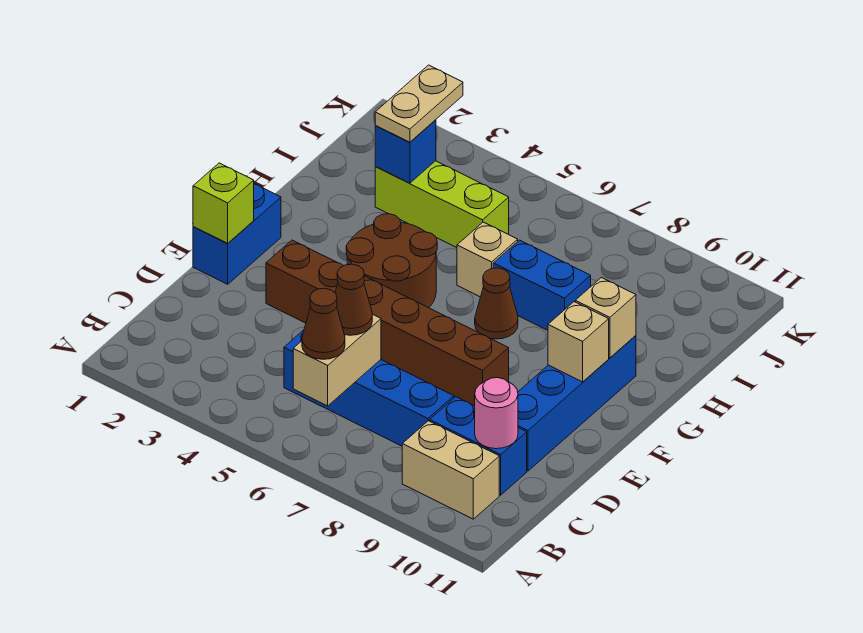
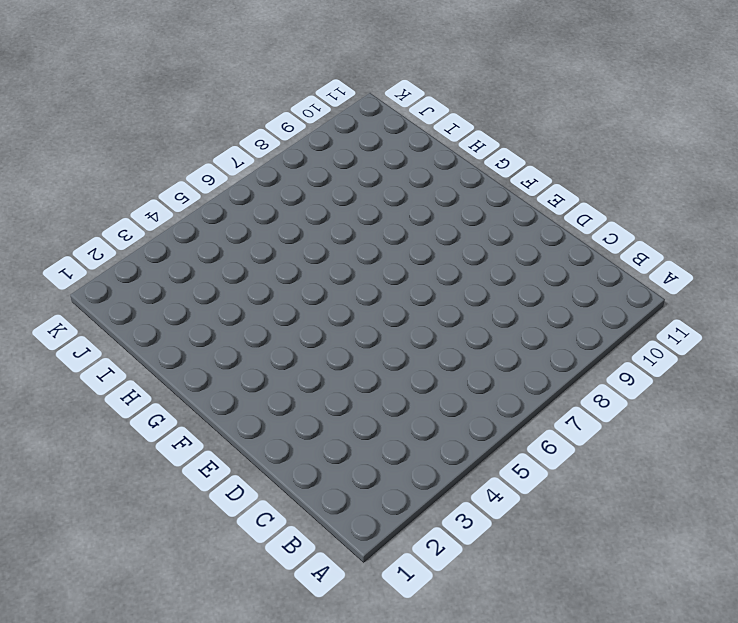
none -> tan 1x2 brick [402,421,499,519]
none -> blue 1x4 brick [284,330,454,446]
none -> blue 1x2 brick [430,397,527,495]

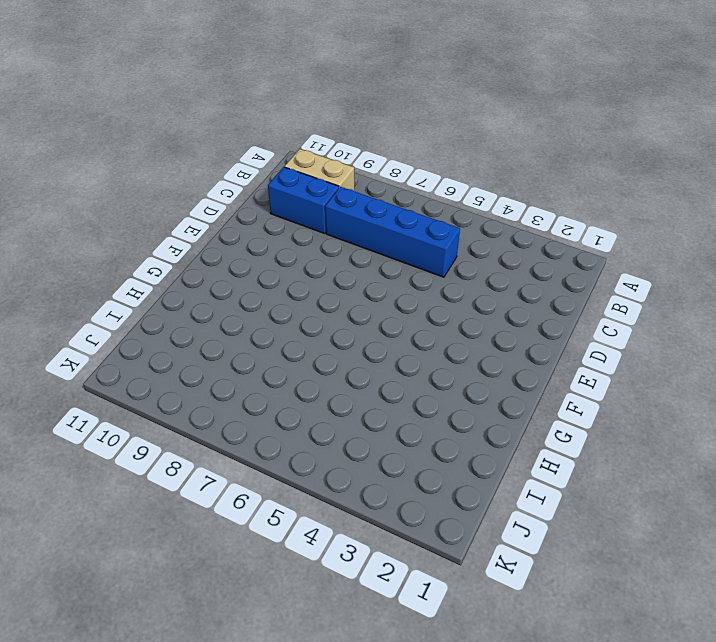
none -> blue 1x4 brick [518,336,636,471]
none -> blue 1x2 brick [193,184,281,284]
none -> brown 1x6 brick [266,240,509,406]

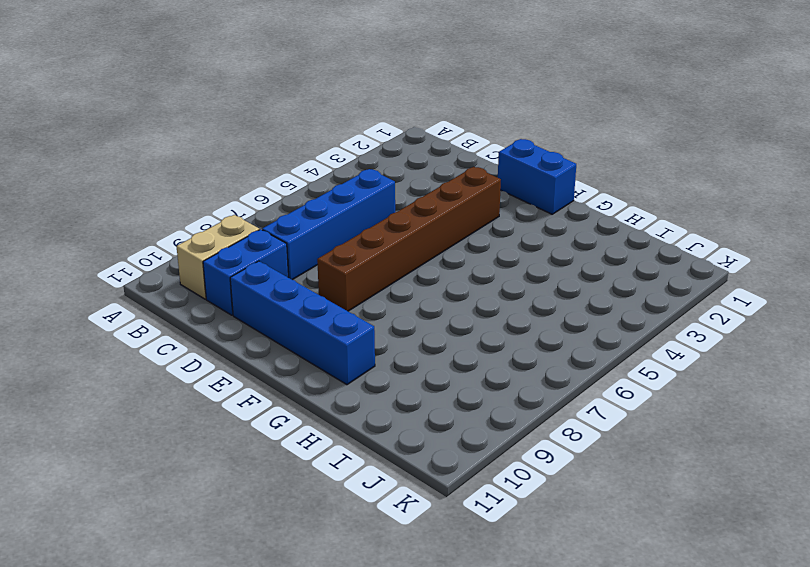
none -> brown 2x2 round brick [346,214,437,308]
none -> brown 1x1 cone [475,268,518,339]
none -> tan 1x1 brick [457,222,518,297]

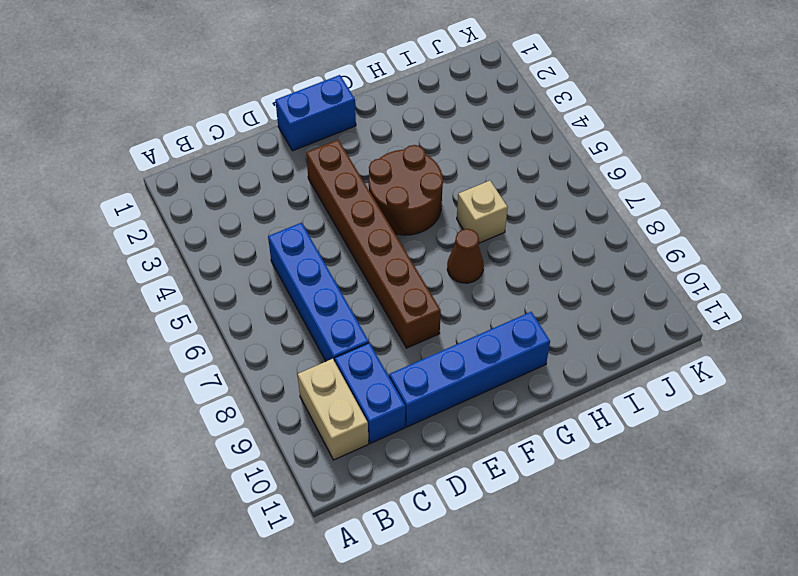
none -> blue 1x2 brick [493,240,591,330]
none -> lime 1x3 brick [375,161,509,248]
none -> tan 1x2 brick [293,314,381,406]

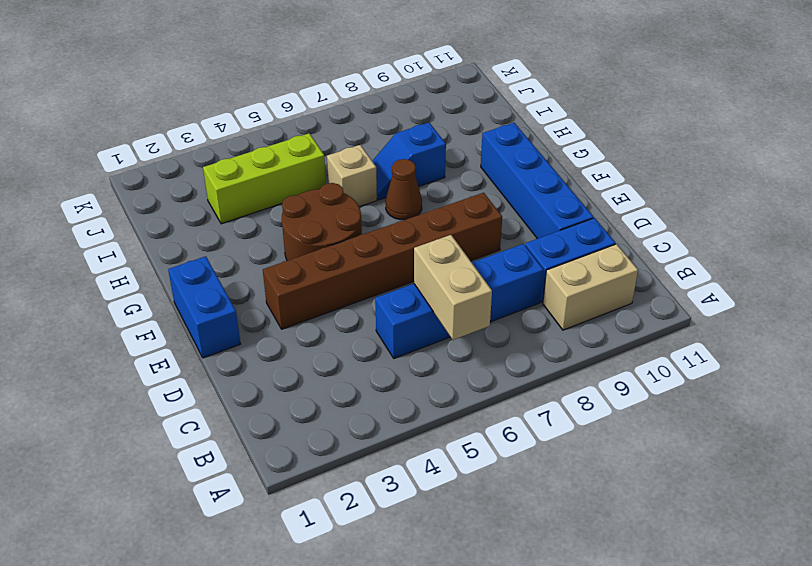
blue 1x2 slope [372,122,446,200] -> blue 1x2 brick [493,240,591,330]
none -> pink 1x1 round brick [475,378,518,449]
none -> lime 1x1 brick [193,163,254,243]
none -> tan 1x1 brick [548,302,609,382]

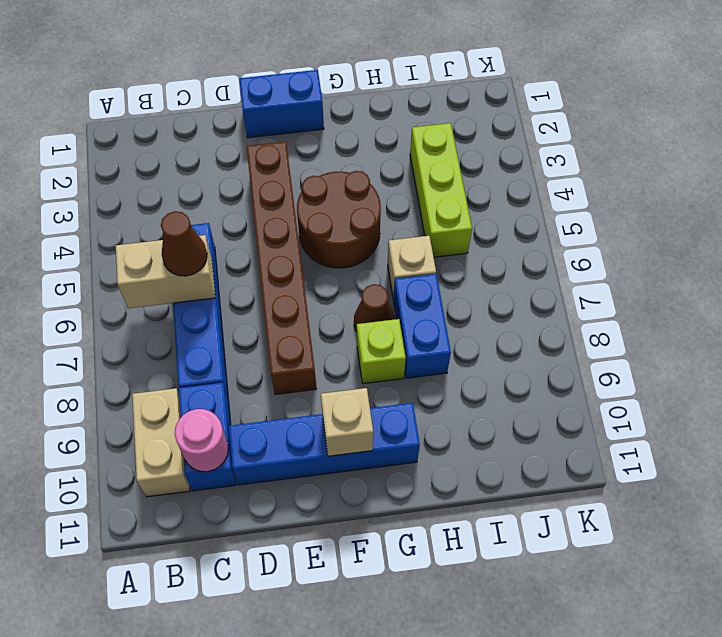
lime 1x1 brick [357,319,406,384] -> lime 1x1 brick moved to [193,163,254,243]
none -> tan 1x1 brick [575,278,636,358]
none -> blue 1x1 brick [375,120,436,183]
none -> brown 1x1 cone [302,288,345,359]

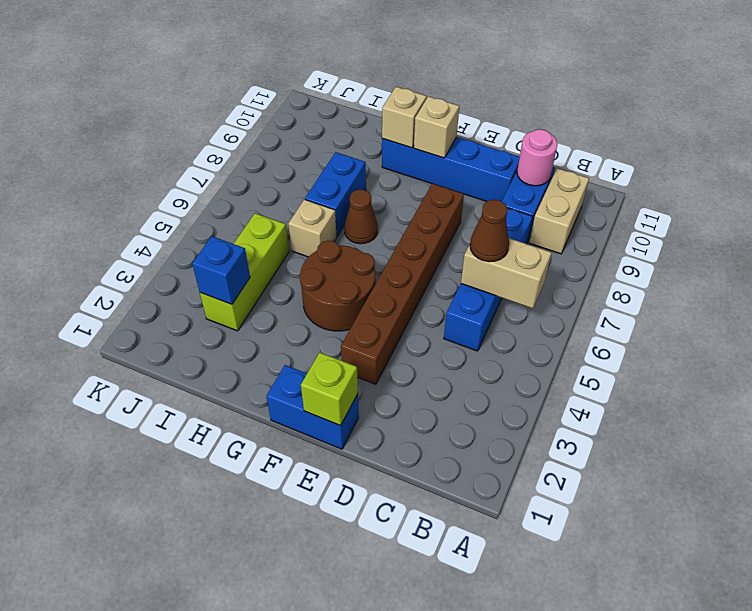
none -> brown 1x1 cone [302,288,345,359]
none -> tan 1x2 plate [375,65,463,142]

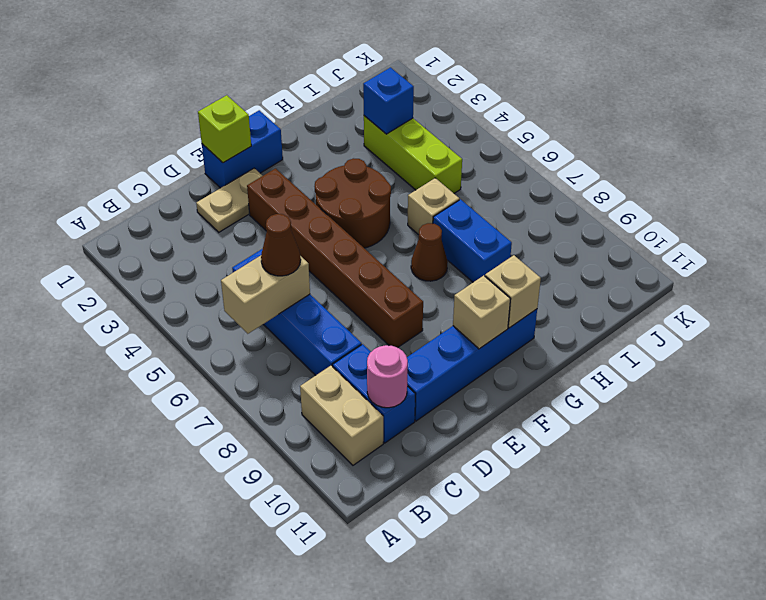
tan 1x2 plate [196,168,262,232] -> tan 1x2 plate moved to [375,65,463,142]
none -> brown 1x1 cone [302,288,345,359]

